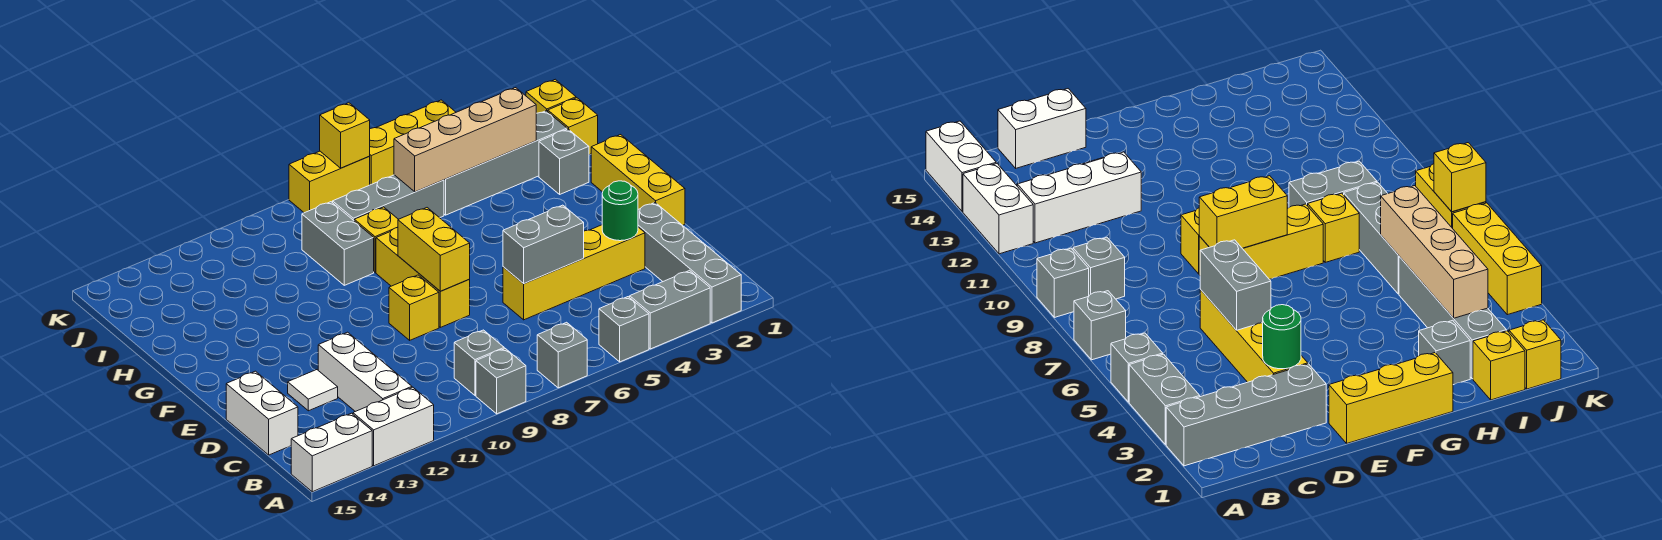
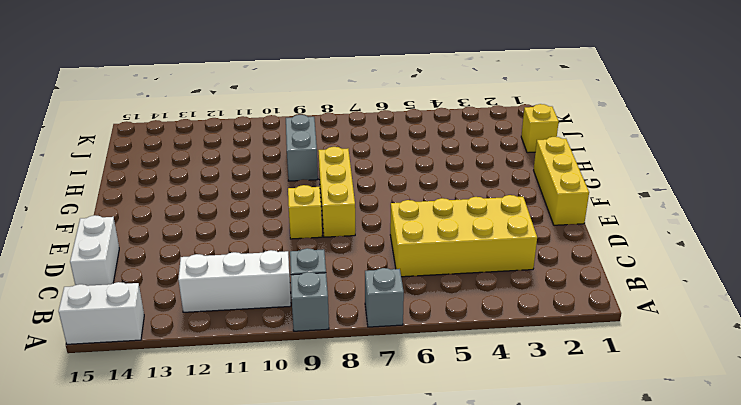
white 1x3 brick [178,250,291,312] -> white 1x3 brick turned to [318,332,412,412]
yellow 2x4 brick [390,195,537,277] -> yellow 1x4 brick [503,225,645,320]
none -> grey 1x4 brick [638,203,741,323]
none -> grey 1x2 brick [630,270,710,349]
none -> grey 1x1 brick [599,297,649,362]

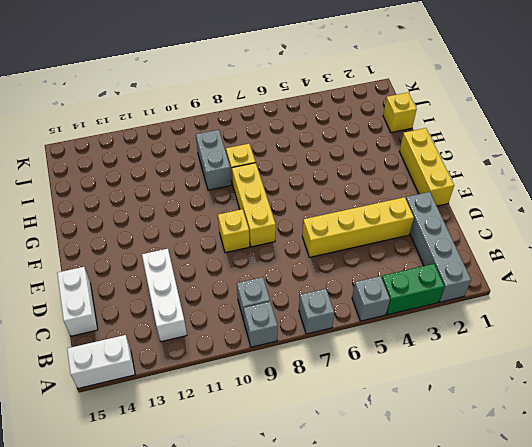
green 1x2 brick [382,264,444,315] -> grey 1x2 brick [630,270,710,349]
none -> white 1x2 brick [353,387,434,466]
none -> white 1x1 tile [288,370,338,411]
none -> grey 1x1 brick [539,129,589,194]

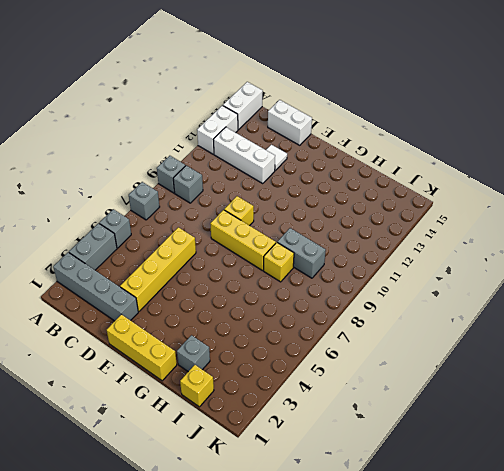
none -> grey 1x4 brick [444,111,567,215]
none -> grey 1x3 brick [333,175,444,220]
none -> yellow 1x1 brick [526,79,576,113]

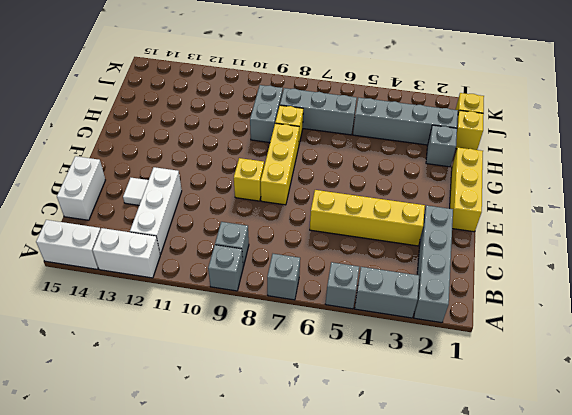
none -> yellow 1x3 brick [370,100,456,185]
none -> yellow 1x2 brick [289,151,370,213]
none -> green 1x1 round brick [602,181,638,241]

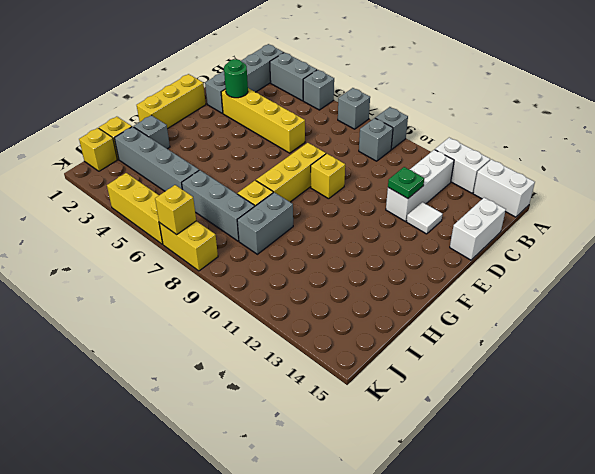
green 1x1 plate [388,167,424,199] -> none
none -> grey 1x2 brick [503,205,584,284]
none -> yellow 1x2 brick [398,208,470,291]
none -> tan 1x4 brick [394,88,536,192]

